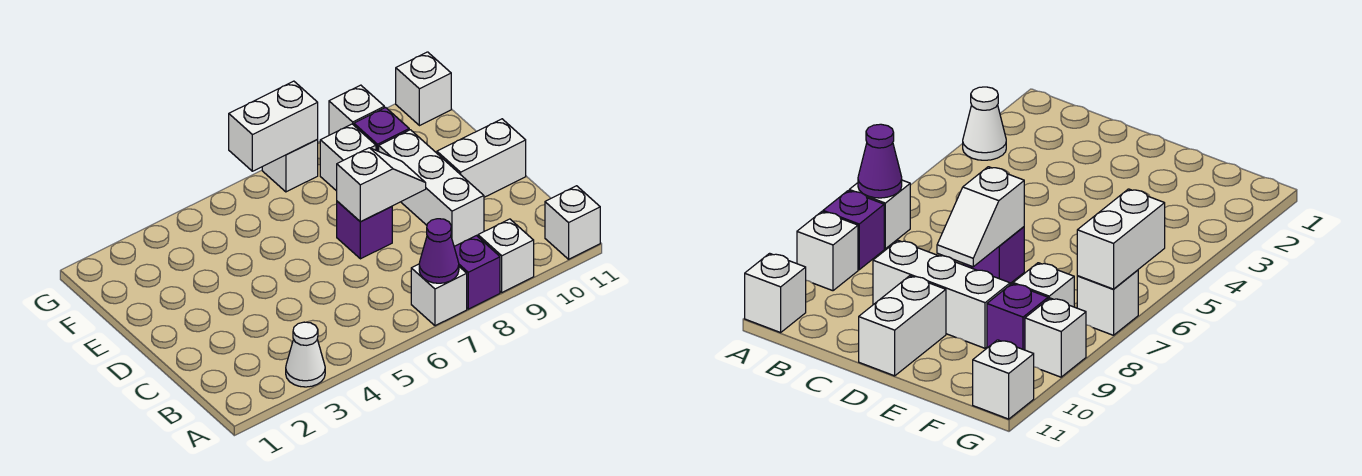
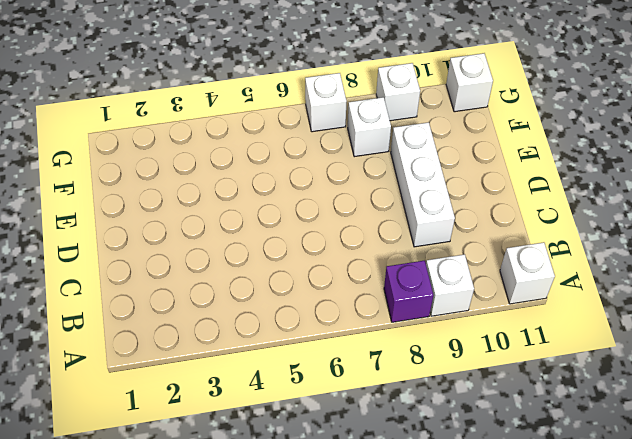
none -> white 1x1 cone [286,322,325,387]
none -> white 1x1 brick [411,264,467,326]
none -> purple 1x1 brick [337,201,392,259]

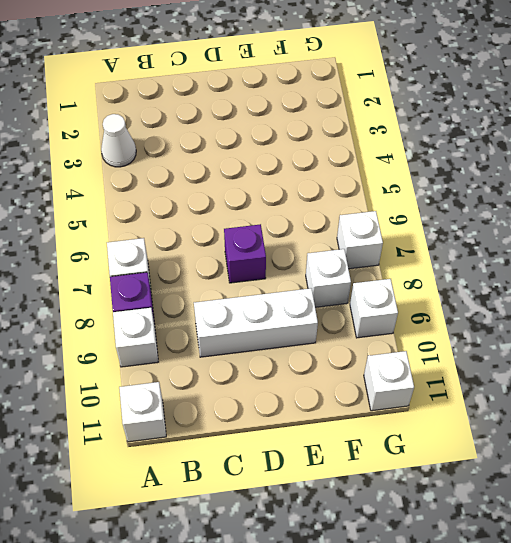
none -> white 1x2 brick [437,119,526,197]
none -> purple 1x1 brick [354,108,409,151]
none -> purple 1x1 cone [419,219,459,283]

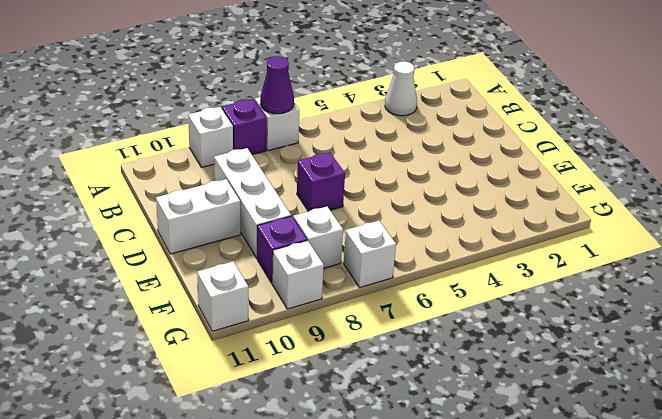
none -> white 1x1 brick [545,186,600,259]
none -> white 1x2 slope [337,148,426,222]
none -> white 1x2 brick [229,81,318,171]

